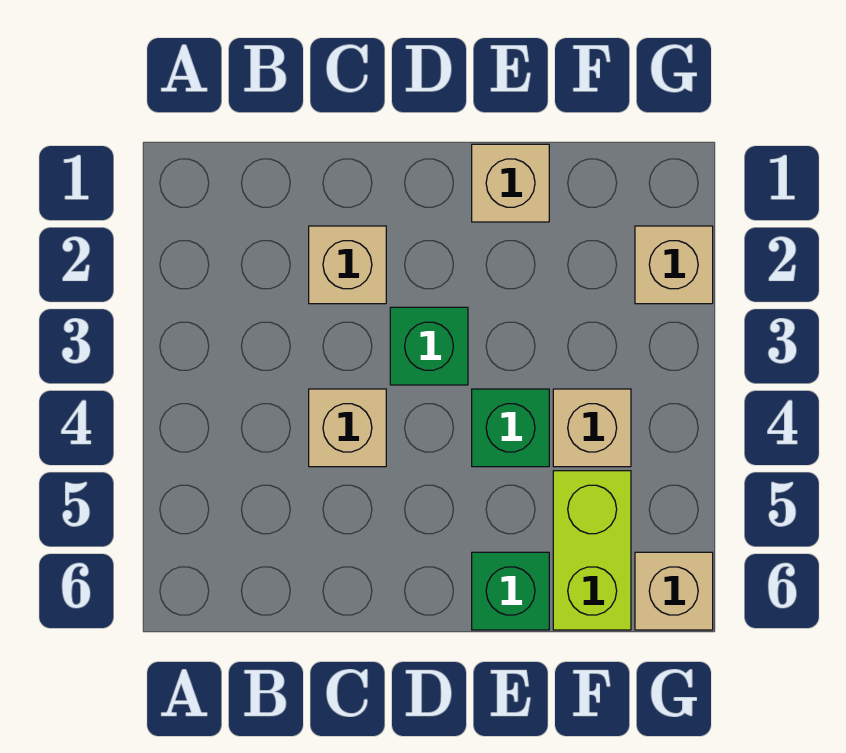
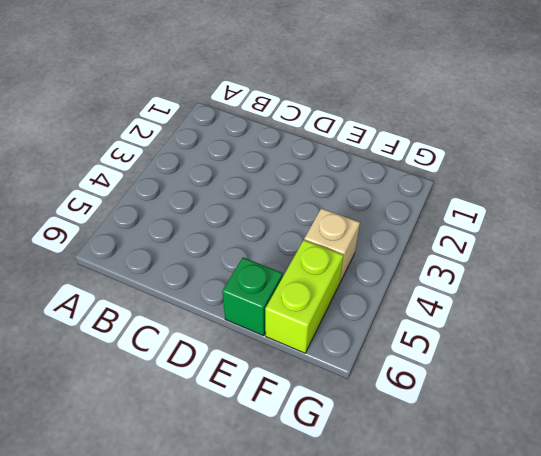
none -> tan 1x1 brick [309,226,386,304]
none -> tan 1x1 brick [309,389,386,467]

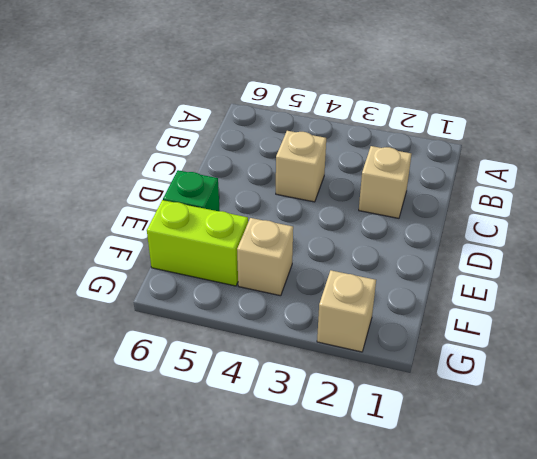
none -> green 1x1 brick [390,307,468,385]
none -> tan 1x1 brick [472,144,549,222]

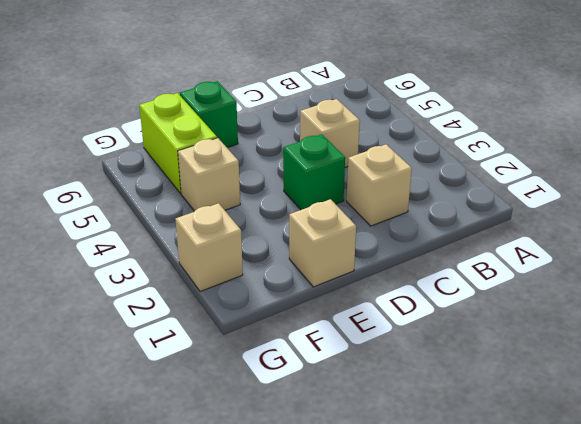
none -> green 1x1 brick [472,389,549,467]
none -> tan 1x1 brick [635,552,713,630]

